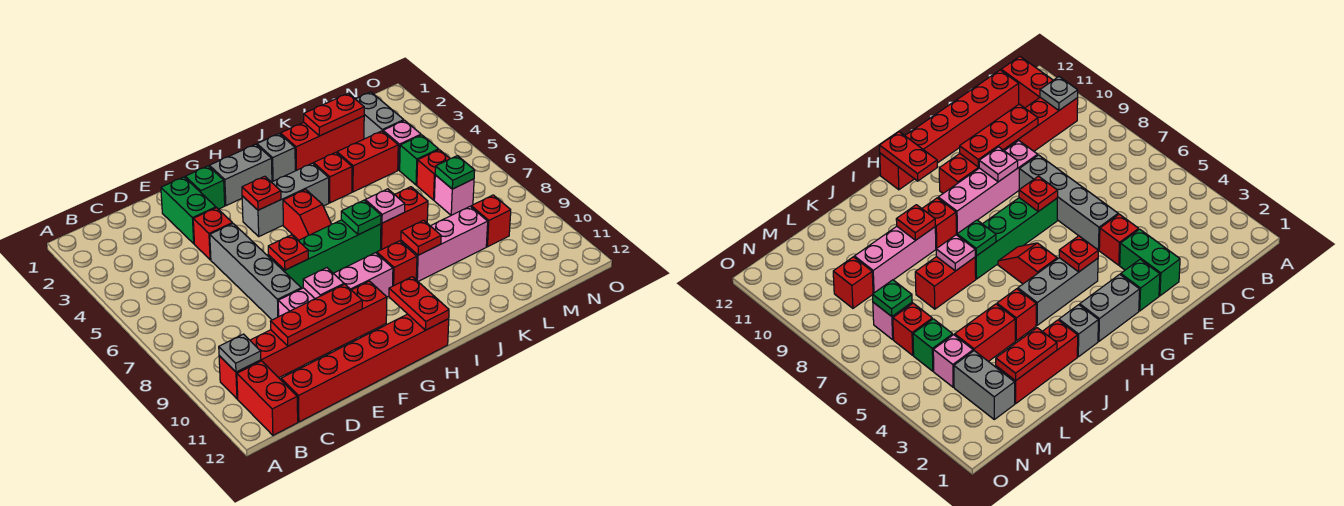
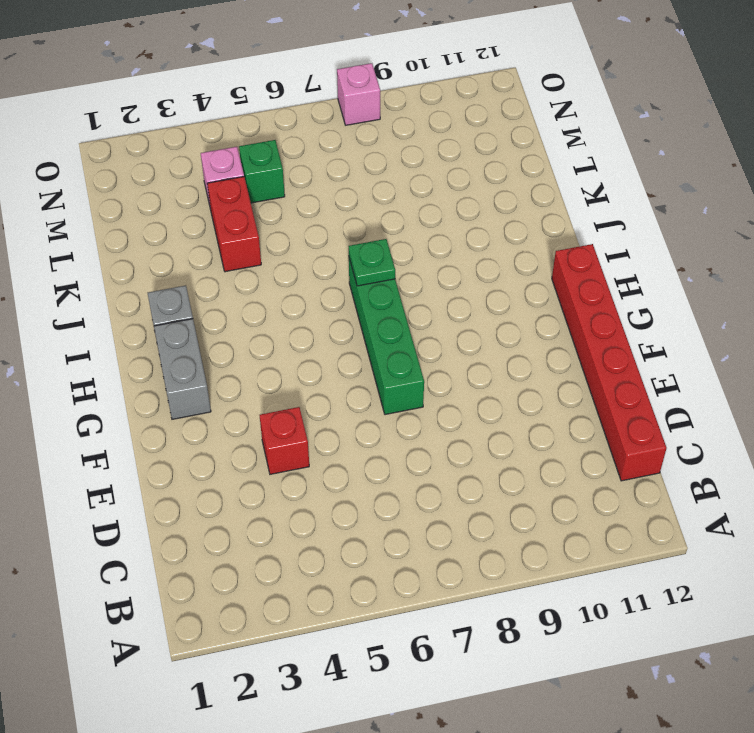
pink 1x1 brick [337,63,380,125] -> pink 1x1 brick moved to [434,175,474,215]
none -> red 1x6 brick [219,281,387,399]
none -> red 1x2 brick [237,361,298,435]
none -> green 1x2 brick [161,177,216,244]
none -> grey 1x4 brick [210,224,301,320]

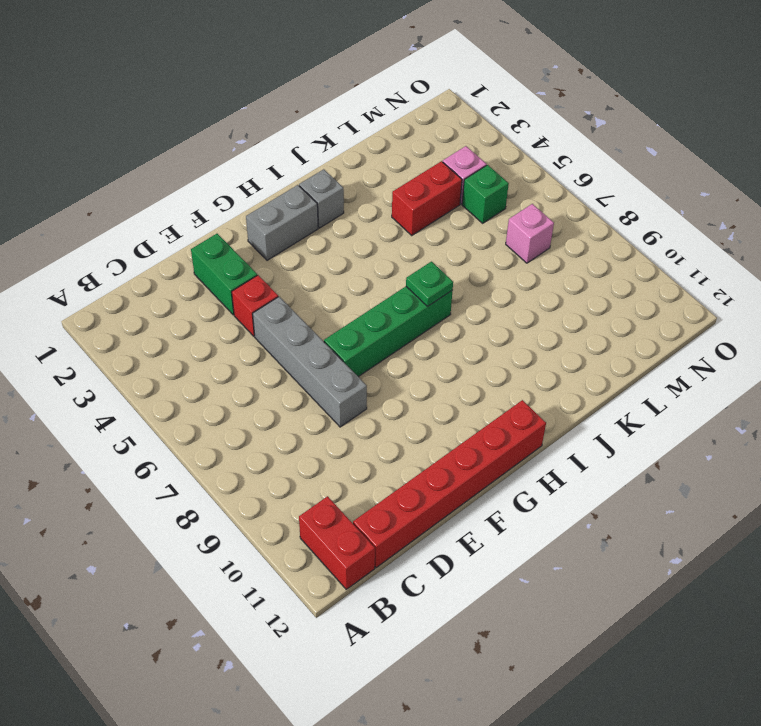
none -> red 1x6 brick [219,281,387,399]
none -> pink 1x4 brick [278,253,393,316]
none -> green 1x1 brick [185,166,225,209]
none -> grey 1x3 brick [242,163,329,236]

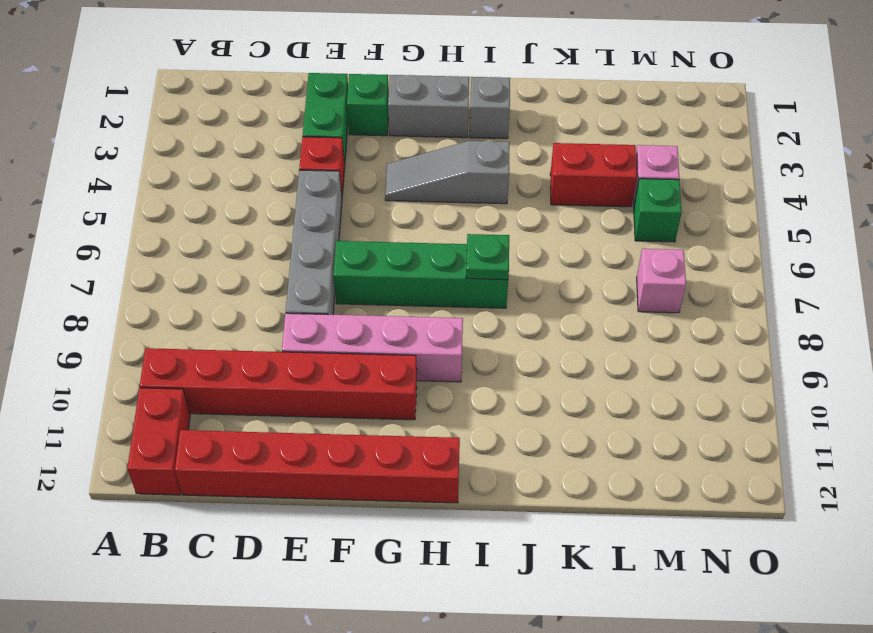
grey 1x3 slope [385,141,510,204] -> grey 1x3 brick [242,163,329,236]
none -> red 1x2 slope [283,189,331,240]
none -> red 1x1 brick [377,241,417,286]
none -> red 1x3 brick [280,116,364,171]
none -> red 1x1 brick [314,152,352,203]

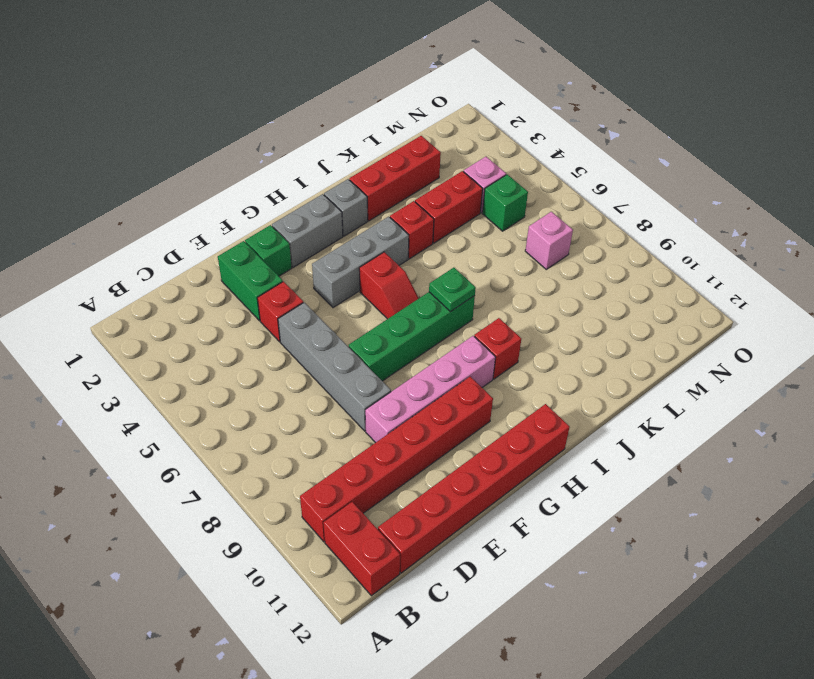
none -> red 1x2 brick [381,187,428,250]
none -> pink 1x3 brick [401,206,488,281]
none -> grey 1x2 brick [356,92,404,139]
none -> red 1x1 brick [417,150,450,200]

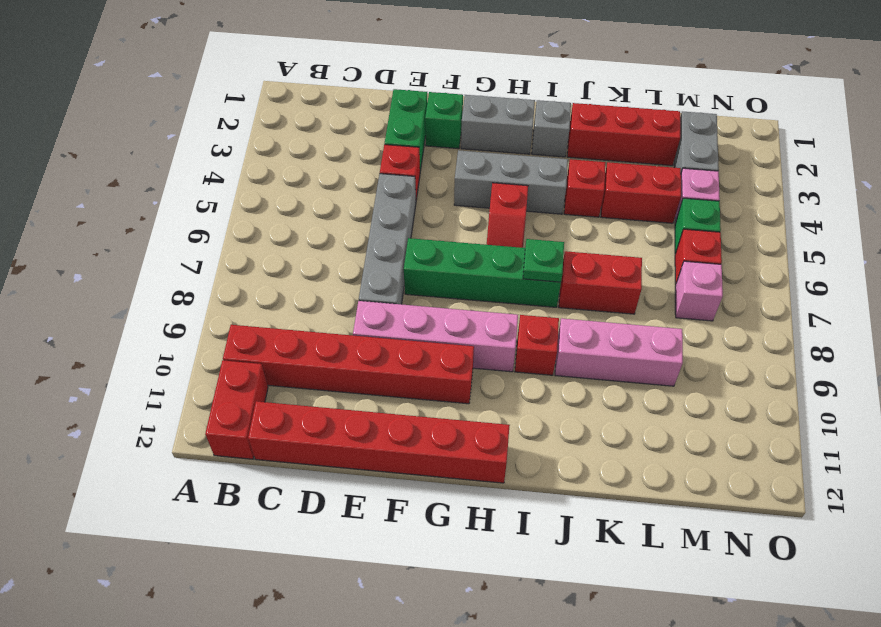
none -> red 1x1 brick [471,195,511,247]
none -> grey 1x1 plate [219,334,261,372]
none -> red 1x3 plate [270,284,362,346]
none -> red 1x1 plate [268,235,308,270]

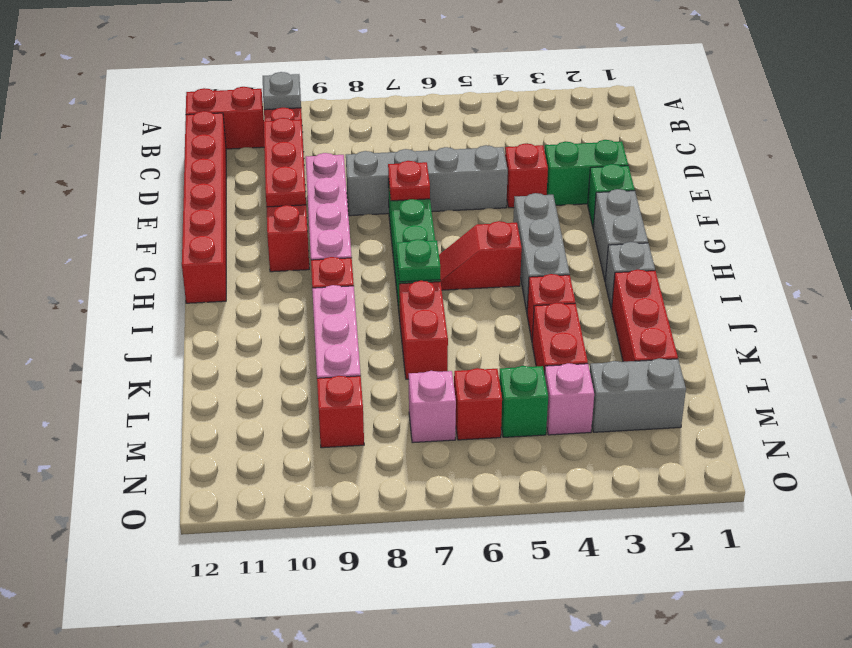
none -> pink 1x1 plate [303,268,344,299]
none -> red 1x1 plate [242,176,281,210]
none -> red 1x2 plate [389,277,449,330]
none -> pink 1x1 plate [365,189,405,223]

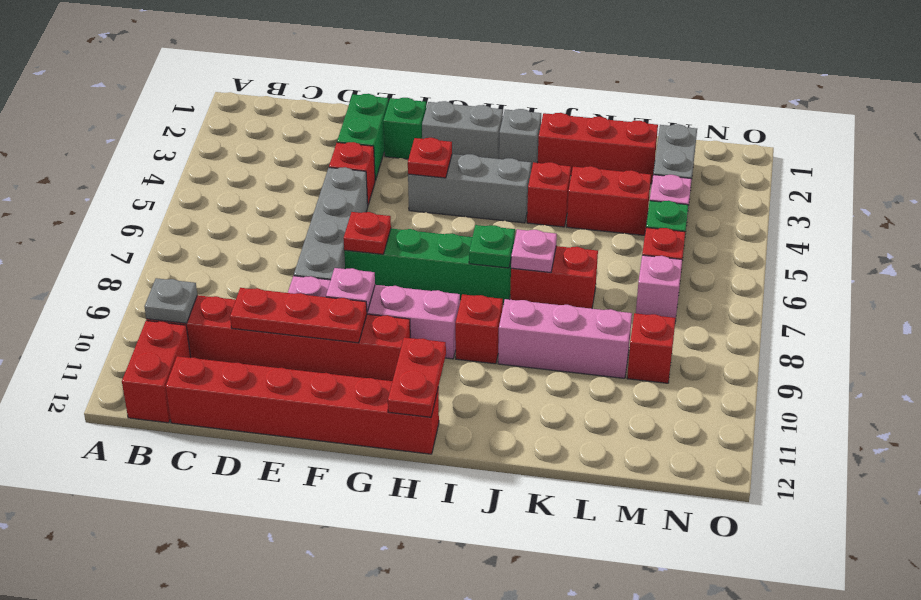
none -> red 1x2 slope [283,189,331,240]
none -> red 1x1 plate [401,220,441,255]
none -> red 1x2 plate [304,93,364,136]
none -> green 1x1 plate [435,156,475,189]

